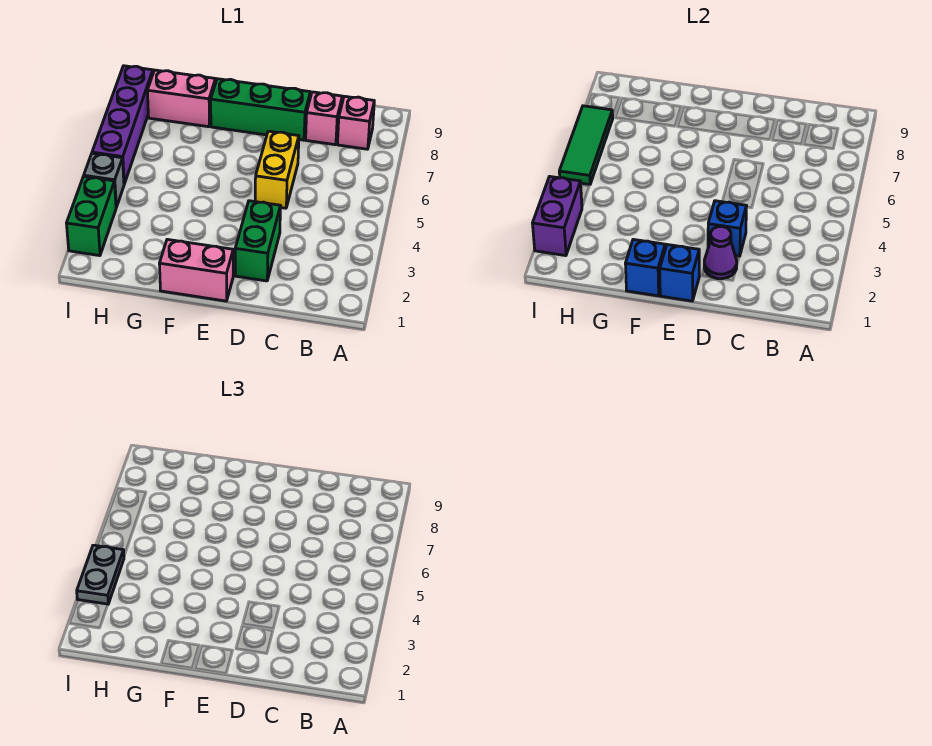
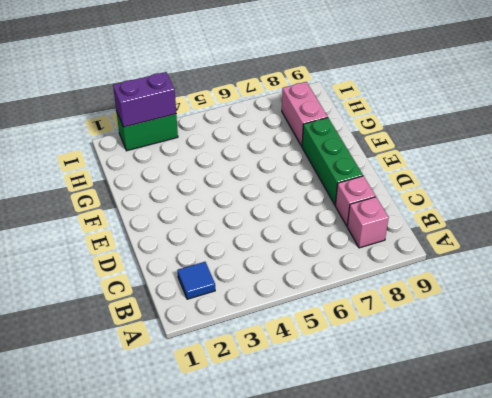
blue 1x1 tile [178,262,215,299] -> none
none -> green 1x2 brick [235,201,280,281]
none -> yellow 1x2 brick [255,131,299,208]
none -> pink 1x2 brick [159,239,233,301]

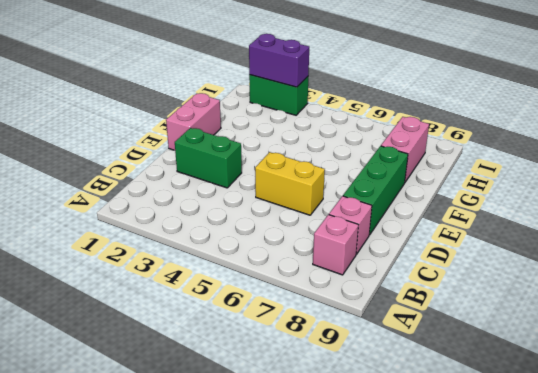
none -> grey 1x1 brick [84,153,124,207]
none -> purple 1x4 brick [92,66,153,184]
none -> purple 1x1 cone [704,227,737,279]

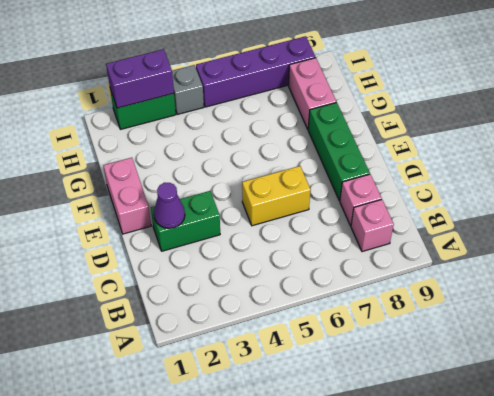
none -> blue 1x1 brick [708,201,746,256]
none -> blue 1x1 brick [660,245,699,301]
none -> blue 1x1 brick [625,239,665,296]

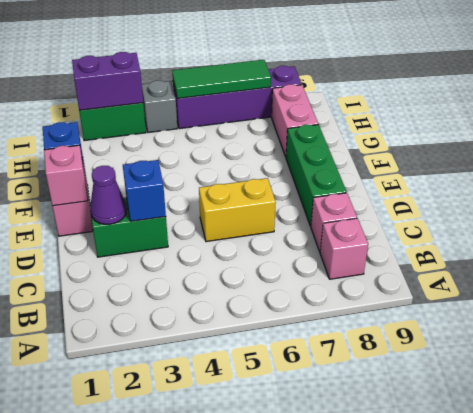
pink 1x1 brick [44,145,88,206] -> blue 1x1 brick [660,245,699,301]
none -> grey 1x2 plate [77,545,124,604]

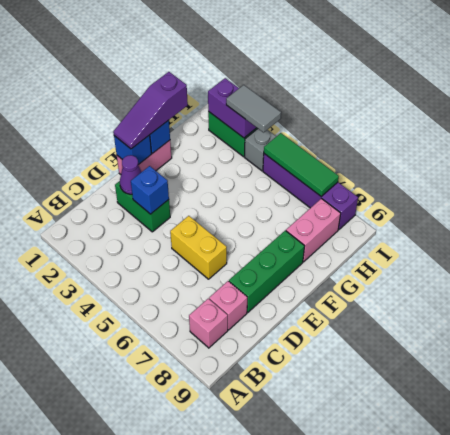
purple 1x3 slope [113,72,188,149] -> none
grey 1x2 tile [226,85,281,132] -> grey 1x2 plate [77,545,124,604]

